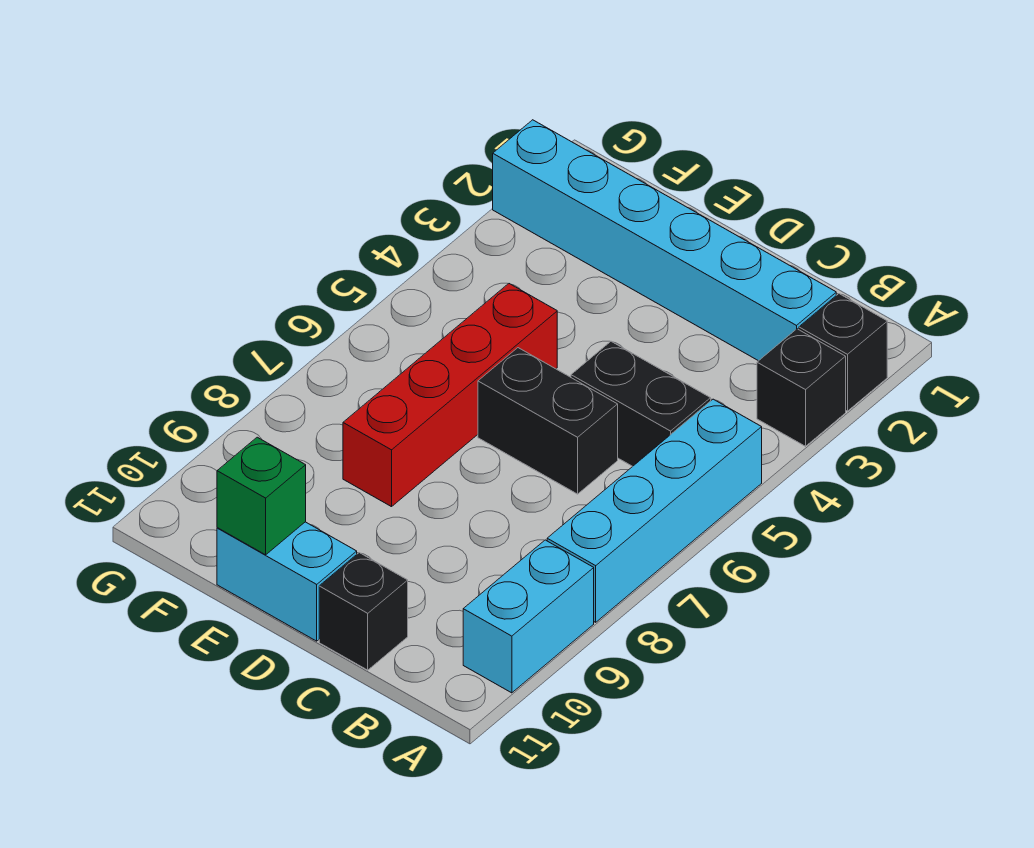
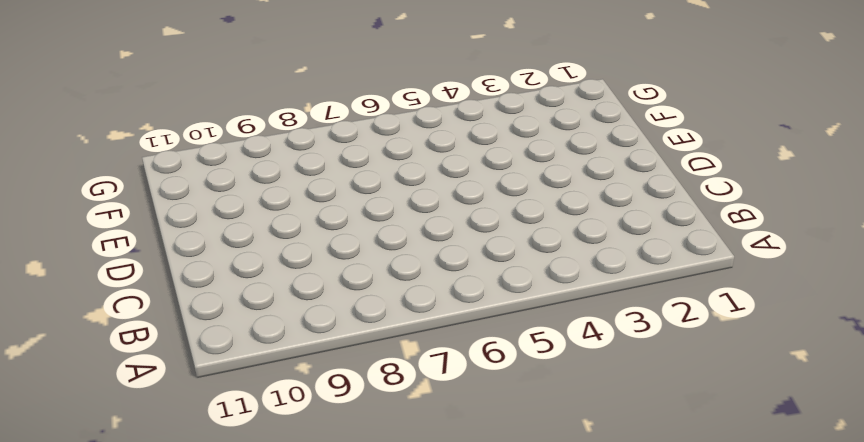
none -> black 1x1 brick [799,294,887,411]
none -> black 1x1 brick [757,329,846,446]

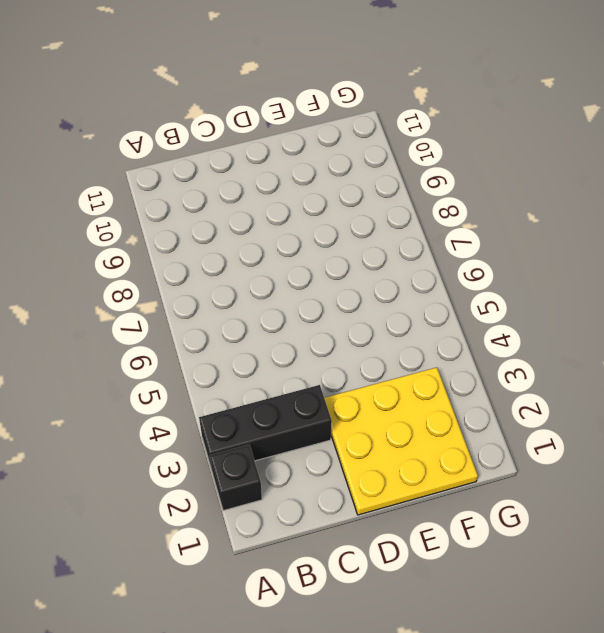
black 1x3 brick [199,385,332,470] -> black 1x1 brick [757,329,846,446]
yellow 3x3 plate [324,367,478,515] -> cyan 1x6 brick [493,120,836,361]
none -> cyan 1x4 brick [547,399,762,622]
none -> cyan 1x2 brick [463,540,594,693]

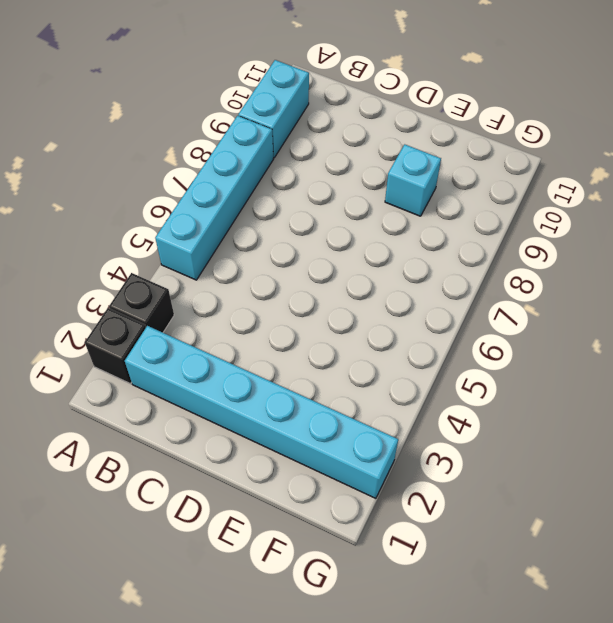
cyan 1x1 brick [385,145,441,216] -> none
none -> black 1x2 brick [571,341,711,466]
none -> black 1x2 brick [478,348,618,494]

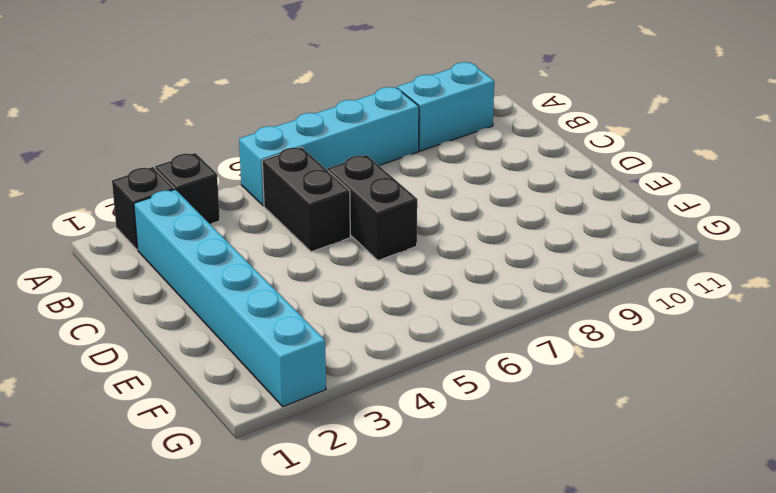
none -> black 1x1 brick [319,553,408,670]
none -> cyan 1x2 brick [217,522,357,641]

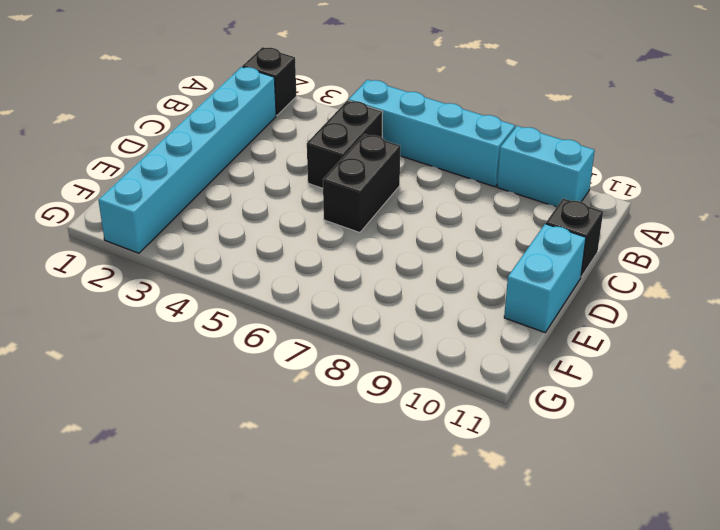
none -> black 1x1 brick [757,329,846,446]
none -> red 1x4 brick [343,284,557,507]

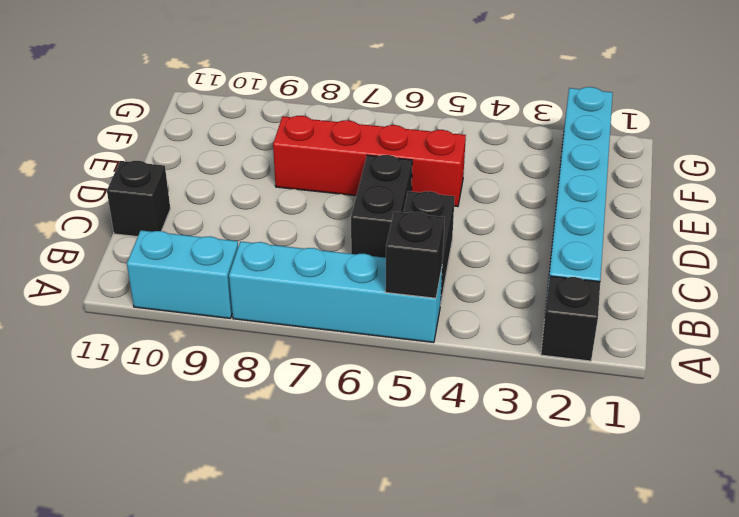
black 1x1 brick [385,212,445,298] -> black 1x1 brick moved to [757,329,846,446]
none -> cyan 1x2 brick [217,522,357,641]
none -> green 1x1 brick [217,437,306,555]

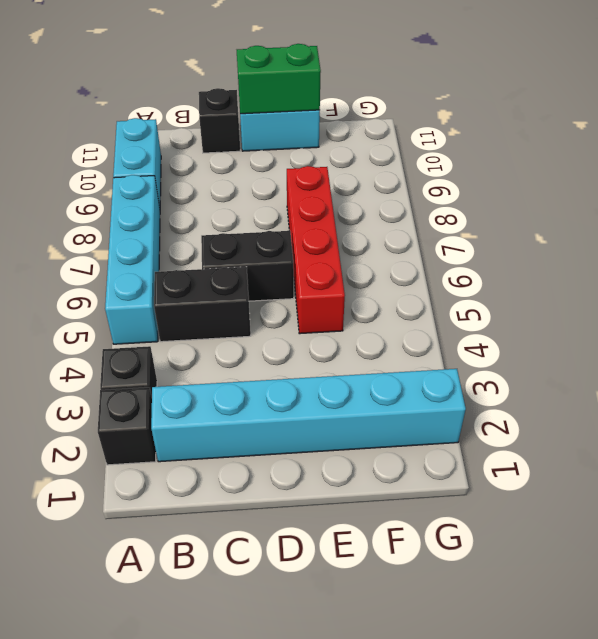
green 1x2 brick [237,44,321,114] -> green 1x1 brick [217,437,306,555]

